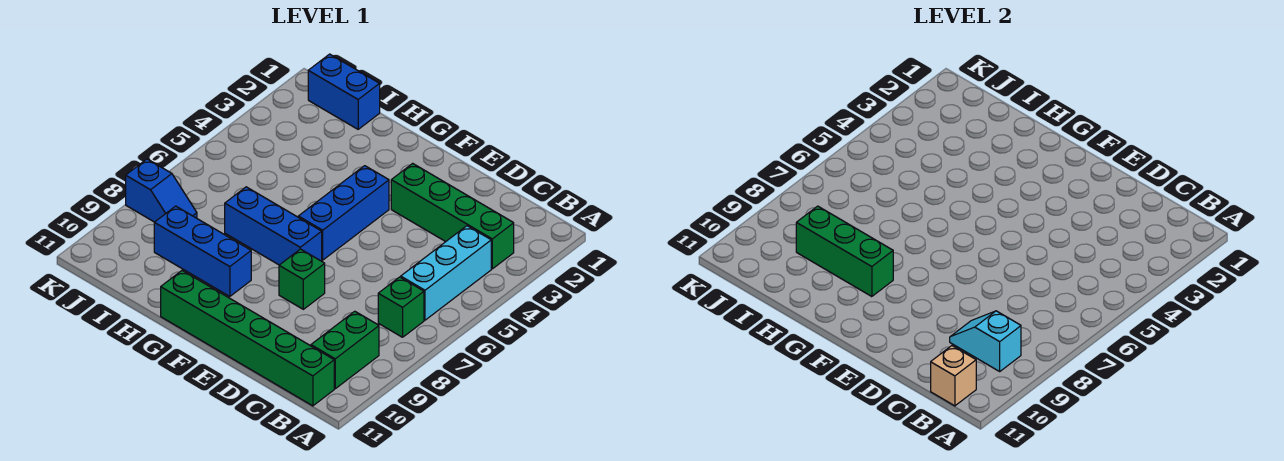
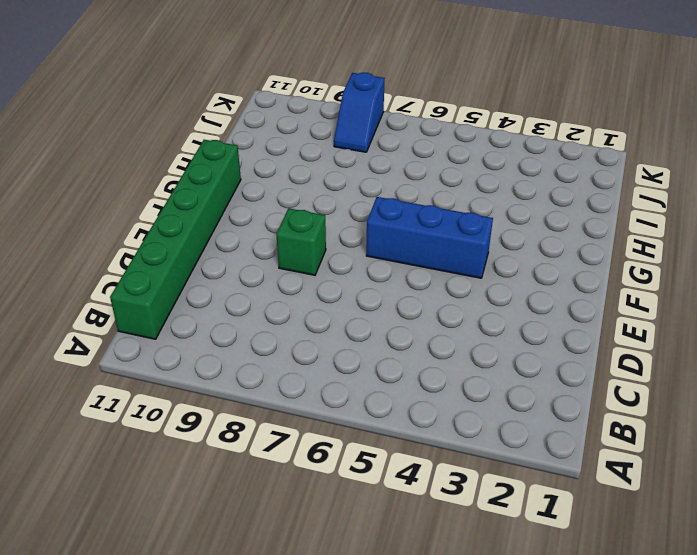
none -> green 1x4 brick [391,163,514,269]
none -> cyan 1x3 brick [401,226,491,320]
none -> green 1x1 brick [378,277,424,337]

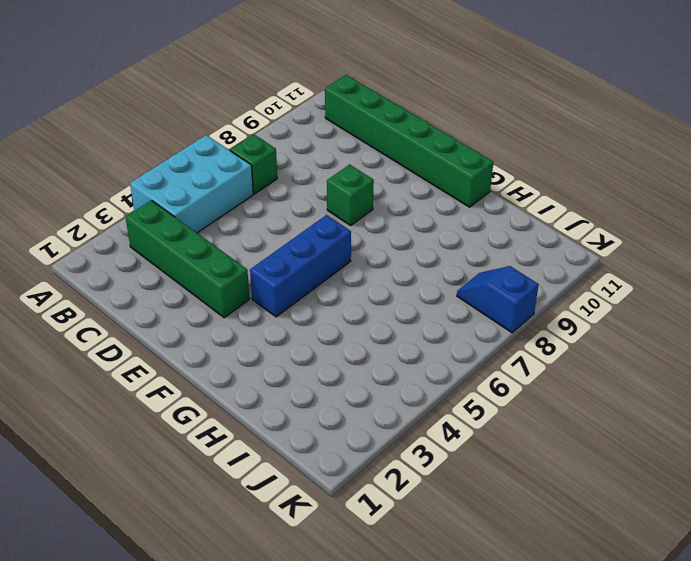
cyan 2x3 brick [130,135,253,233] -> cyan 1x3 brick [401,226,491,320]
none -> green 1x2 brick [311,311,379,389]
none -> blue 1x3 brick [225,187,322,265]
none -> blue 1x3 brick [154,206,251,297]

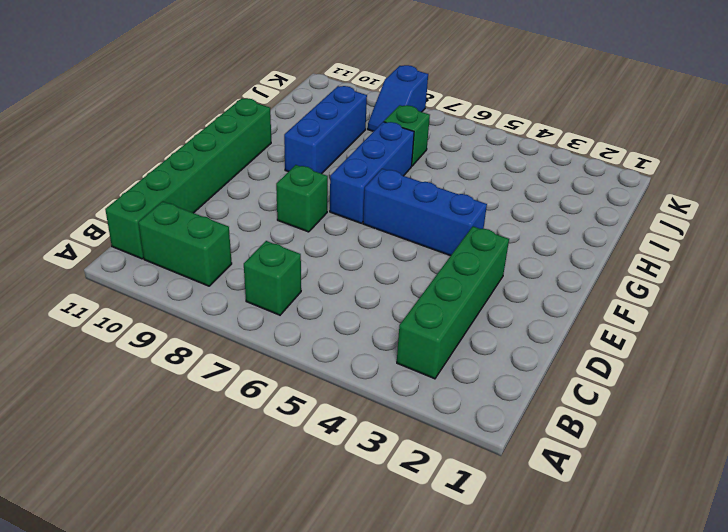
green 1x1 brick [384,105,430,166] -> none
none -> cyan 1x3 brick [401,226,491,320]
none -> blue 1x2 brick [308,54,380,129]
none -> cyan 1x2 slope [950,311,1021,371]

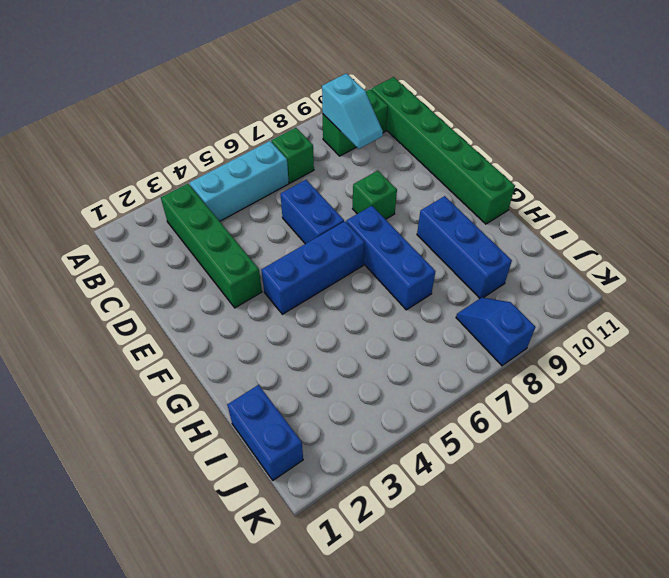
blue 1x2 brick [281,180,344,244] -> none
none -> tan 1x1 brick [931,346,976,406]
none -> green 1x3 brick [796,206,893,297]

